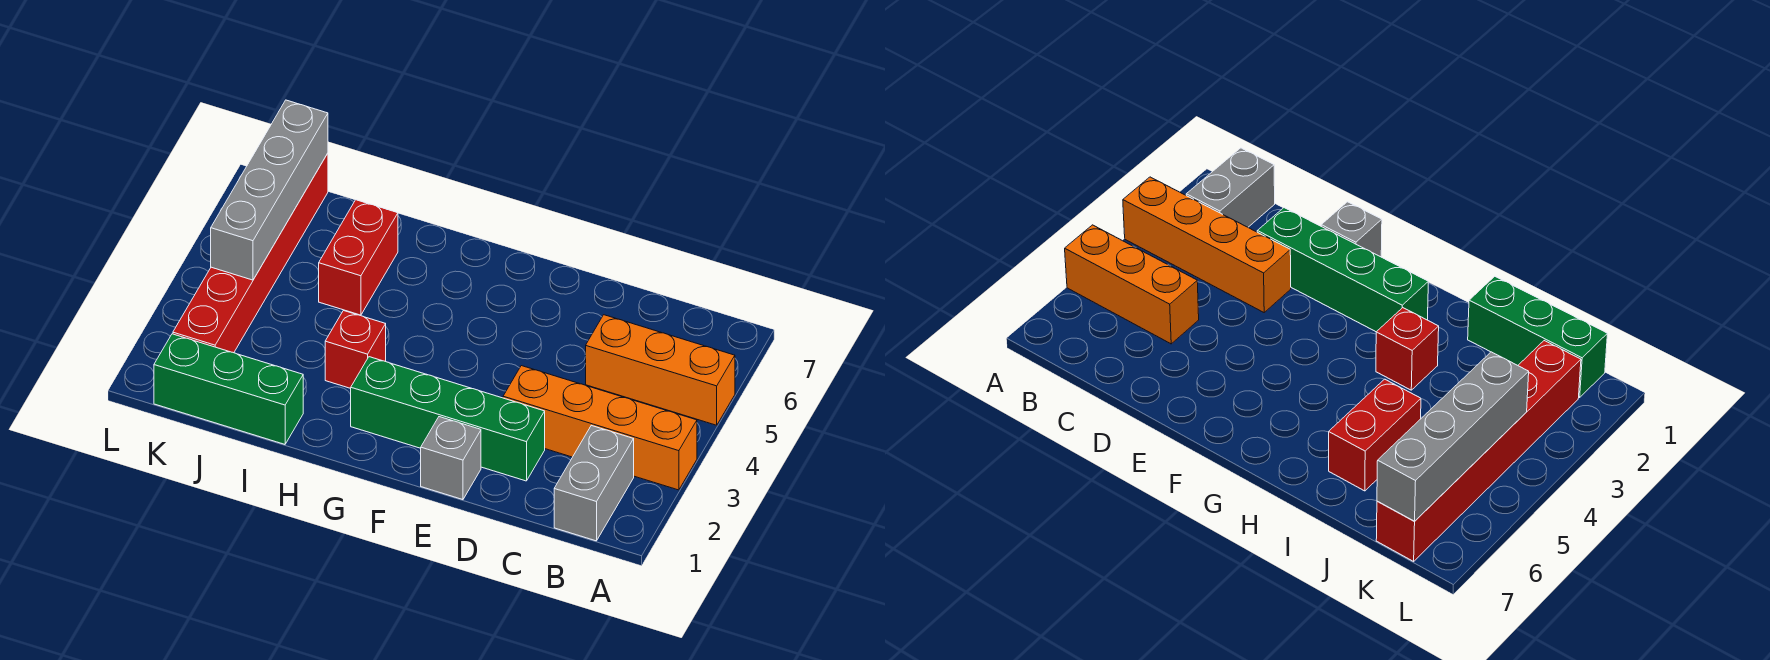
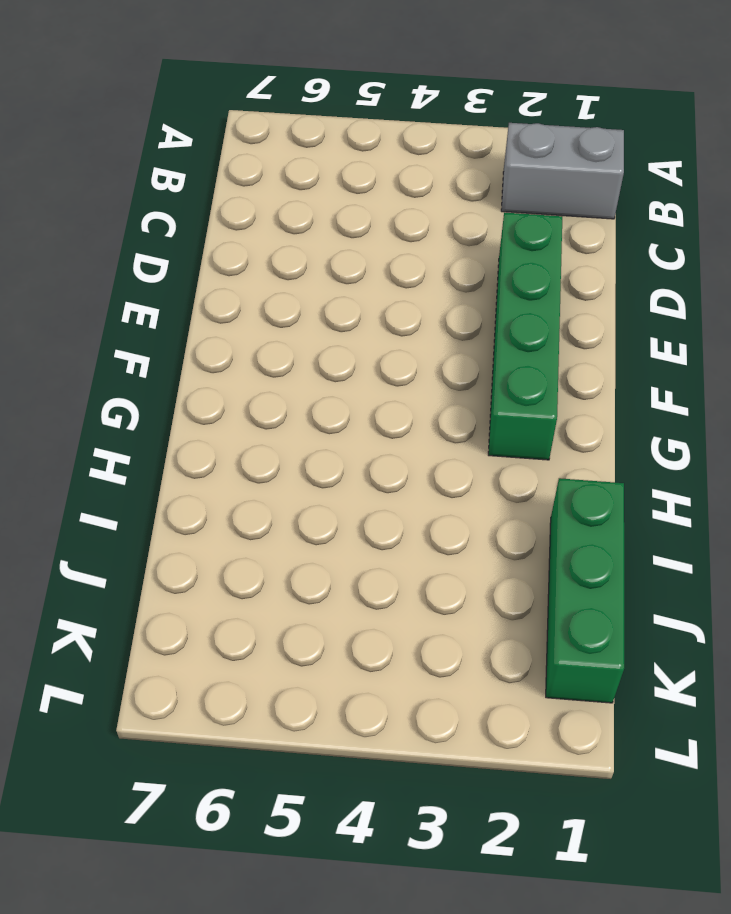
none -> orange 1x4 brick [503,366,697,490]
none -> orange 1x3 brick [586,315,735,425]

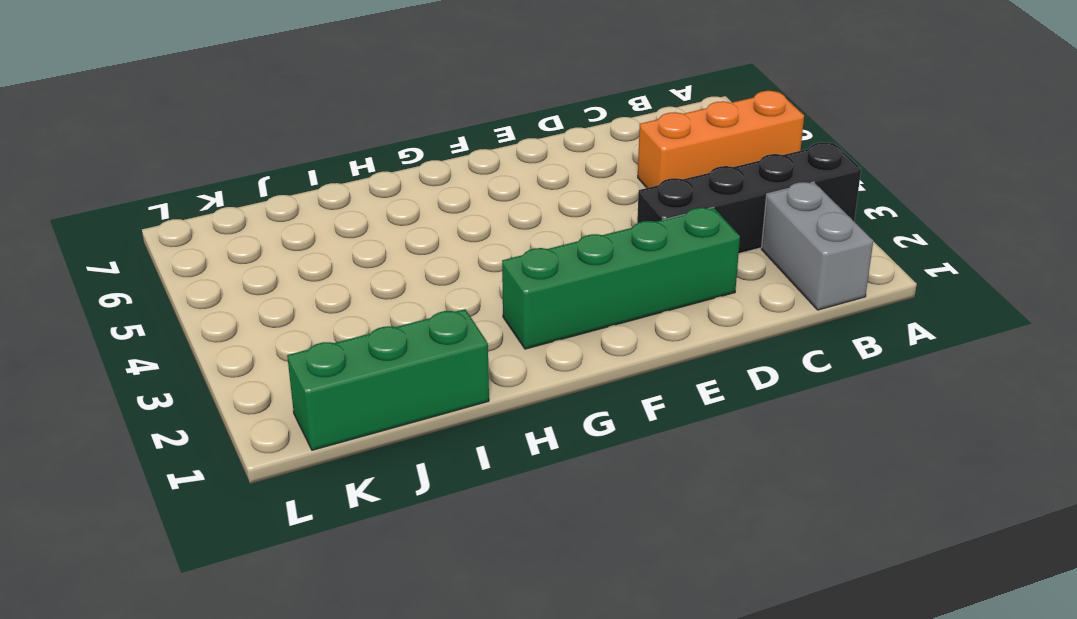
black 1x4 brick [637,142,861,253] -> orange 1x4 brick [503,366,697,490]
none -> grey 1x1 brick [421,417,481,500]
none -> red 1x1 brick [325,311,386,388]

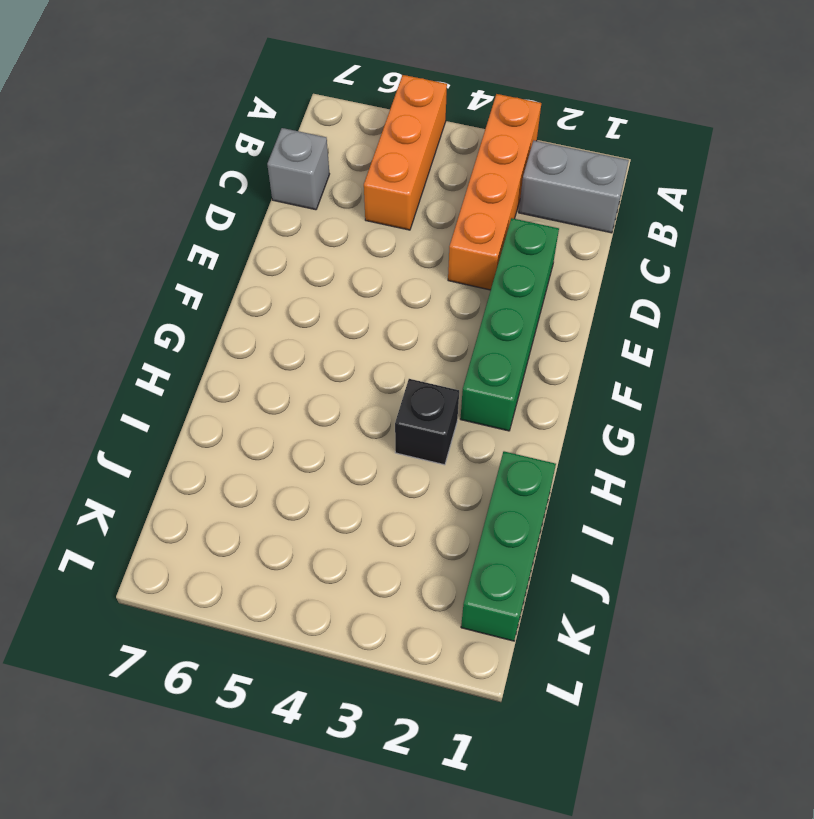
grey 1x1 brick [267,128,329,210] -> grey 1x1 brick moved to [421,417,481,500]
black 1x1 brick [395,379,459,465] -> red 1x1 brick [325,311,386,388]
none -> red 1x2 brick [319,200,398,315]
none -> red 1x6 brick [173,153,328,353]

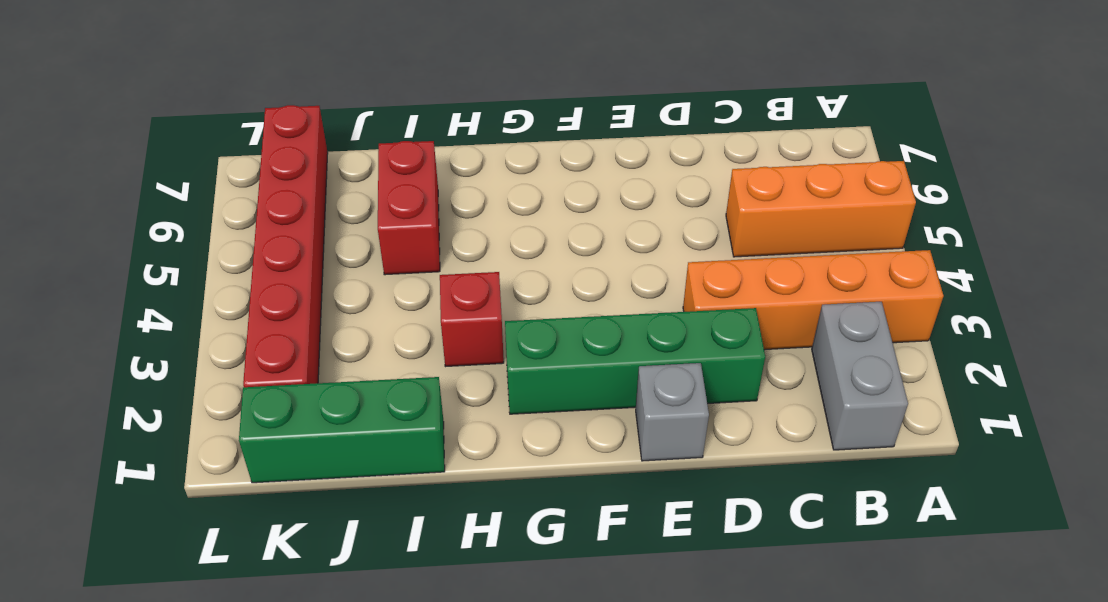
none -> grey 1x4 brick [211,100,328,280]

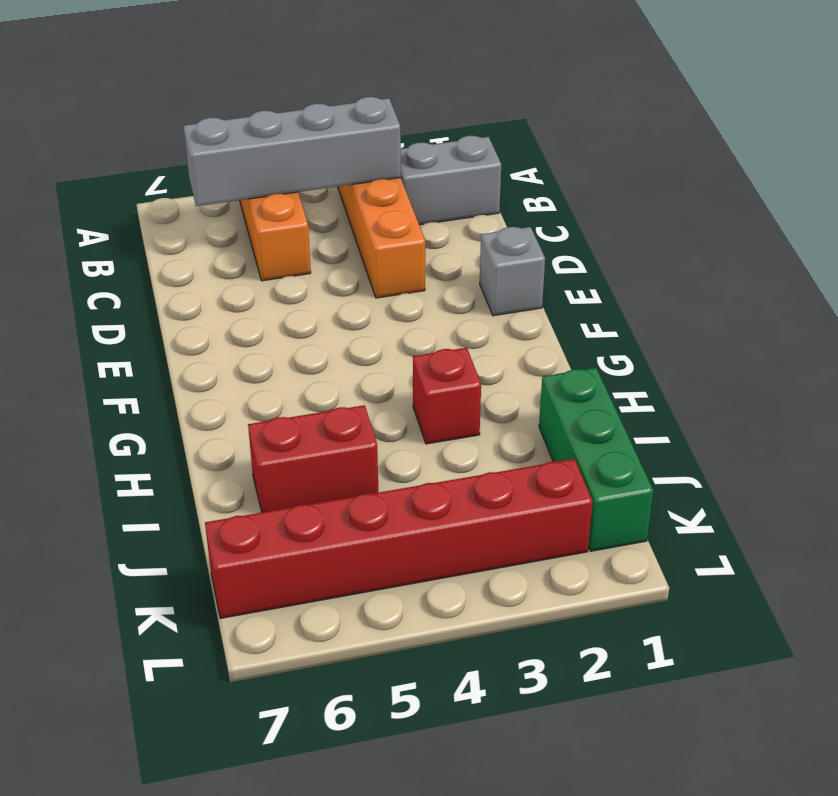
grey 1x4 brick [183,97,401,206] -> grey 1x4 brick moved to [211,100,328,280]
none -> green 1x4 brick [351,357,545,481]

